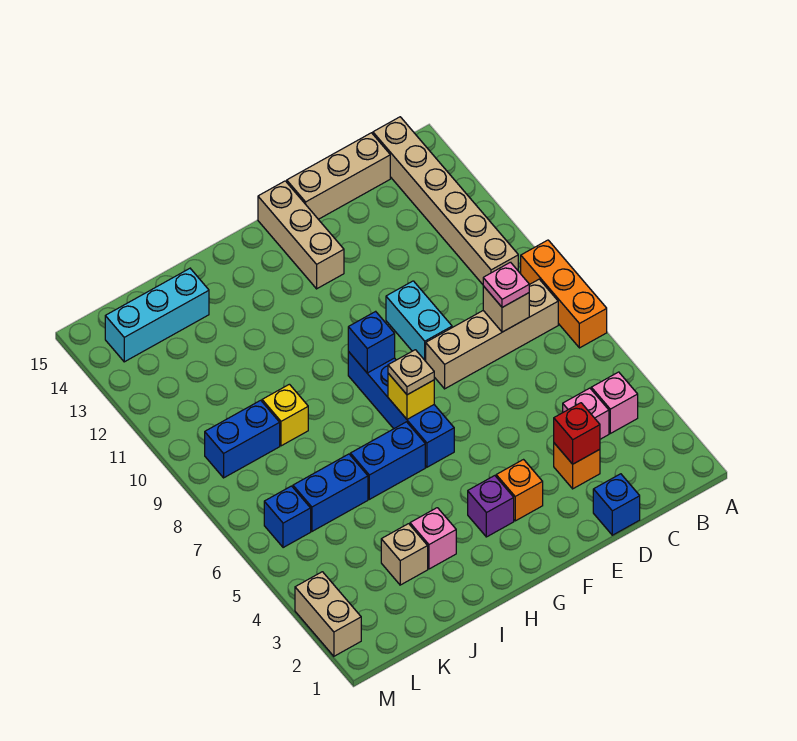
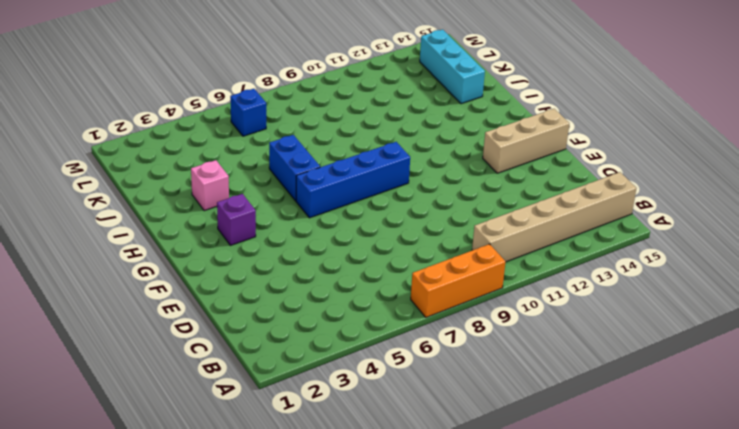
none -> pink 1x1 brick [591,372,638,433]
none -> tan 1x4 brick [426,279,558,389]
none -> pink 1x1 brick [563,388,609,439]

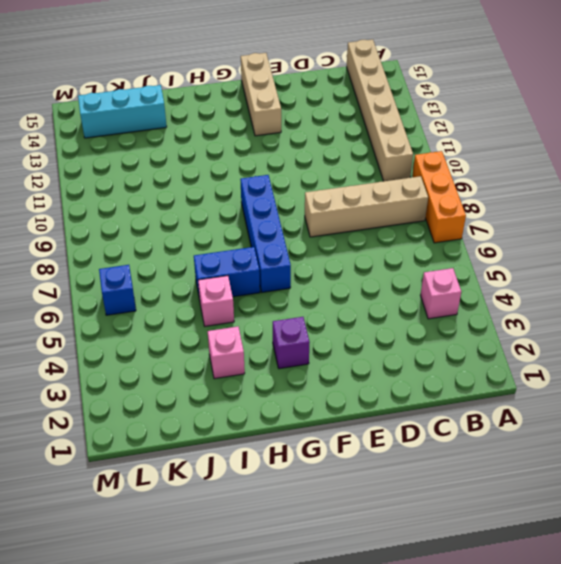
pink 1x1 brick [198,276,234,326] -> pink 1x1 brick moved to [563,388,609,439]
none -> tan 1x3 brick [287,133,390,219]
none -> blue 1x1 brick [593,474,640,535]
none -> orange 1x1 brick [554,443,600,489]

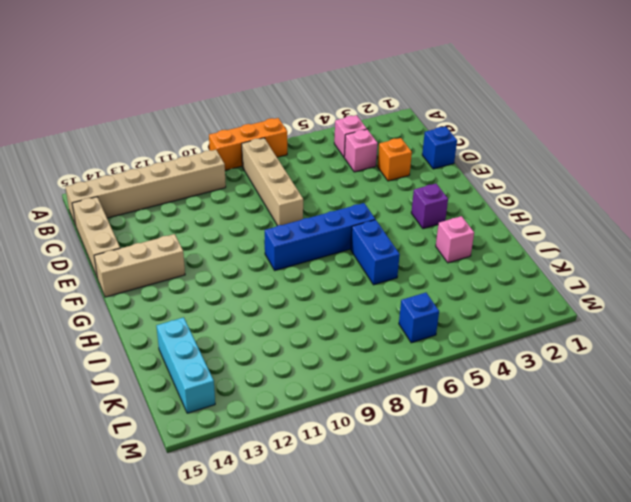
none -> cyan 1x2 brick [386,281,452,361]
none -> orange 1x1 brick [496,460,543,521]
none -> tan 1x1 brick [381,524,428,585]

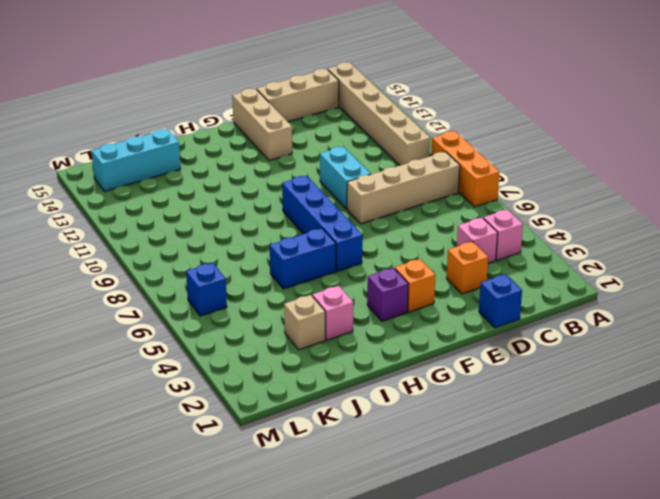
none -> blue 1x2 brick [293,454,368,531]
none -> yellow 1x1 brick [262,384,308,446]
none -> blue 1x2 brick [205,400,280,478]

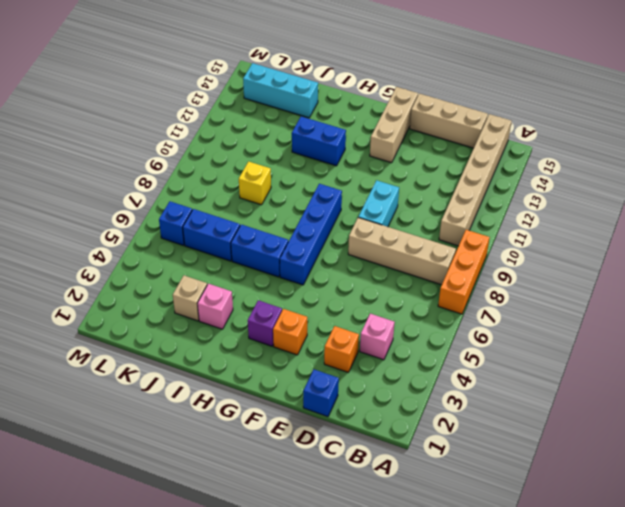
blue 1x2 brick [292,116,346,166] -> blue 1x2 brick moved to [205,400,280,478]
none -> pink 1x1 brick [591,372,638,433]
none -> tan 1x2 brick [295,572,361,656]
none -> tan 1x1 brick [483,286,529,332]

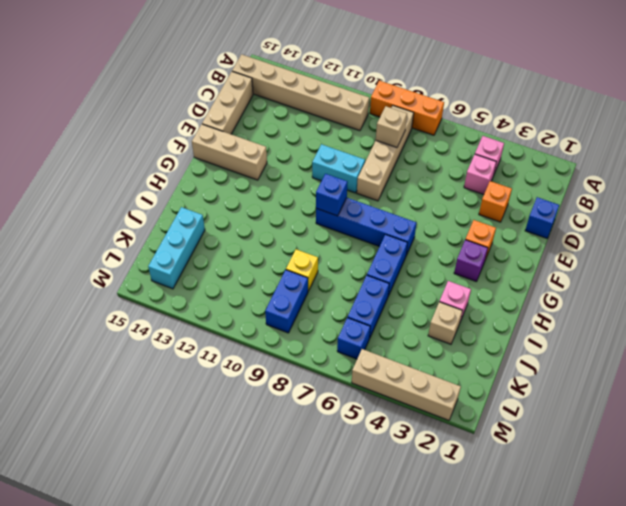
tan 1x4 brick [352,349,461,420] -> tan 1x2 brick [295,572,361,656]
none -> red 1x1 brick [554,403,600,464]
none -> yellow 1x1 brick [388,373,434,419]
none -> pink 1x1 plate [483,262,529,307]

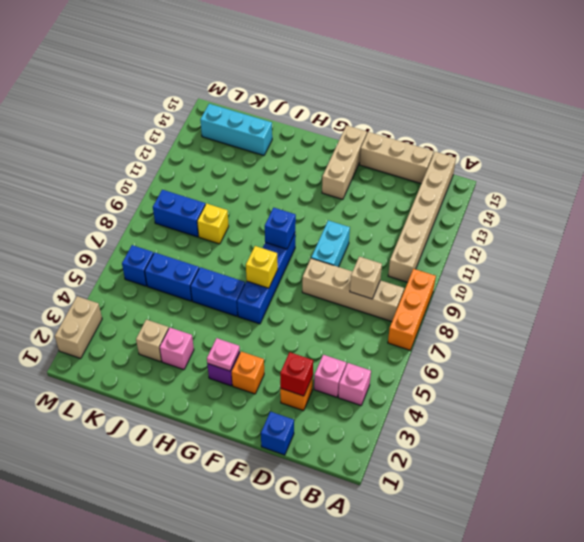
pink 1x1 plate [207,338,240,371] -> pink 1x1 plate moved to [483,262,529,307]
none -> tan 1x1 plate [388,350,434,395]

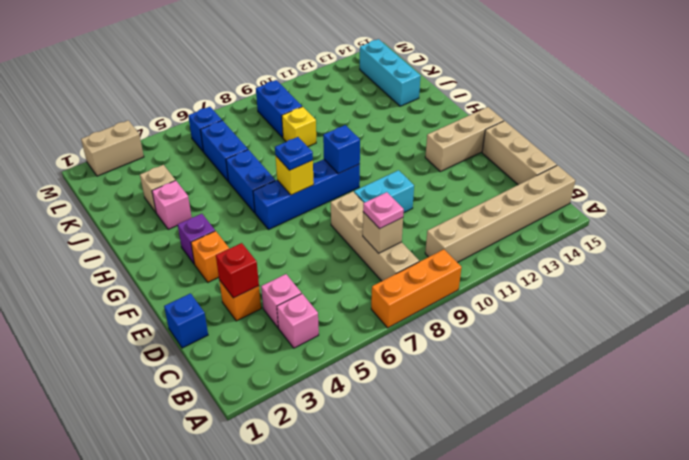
blue 1x1 plate [275,137,313,170] -> tan 1x1 plate [388,350,434,395]

